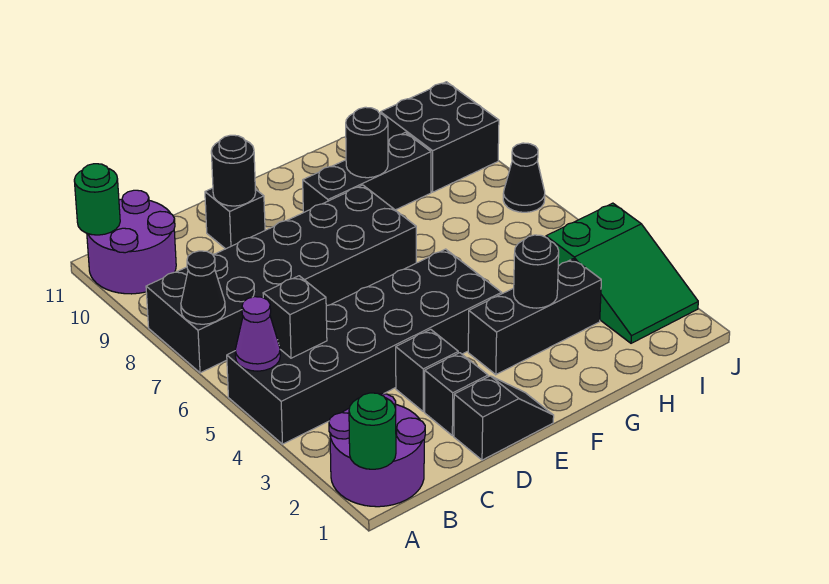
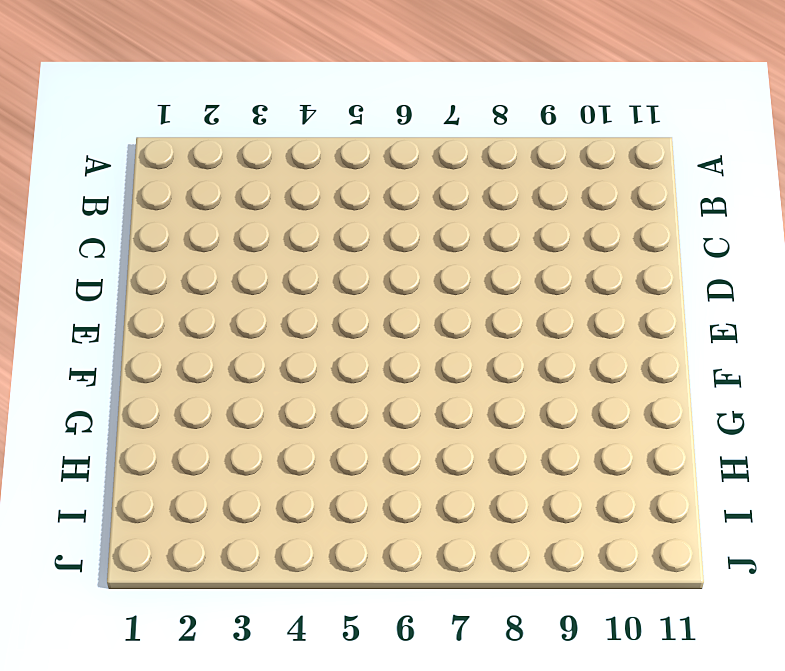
none -> purple 2x2 round brick [329,394,425,507]
none -> black 2x6 brick [227,249,502,444]
none -> black 2x6 brick [146,185,416,373]

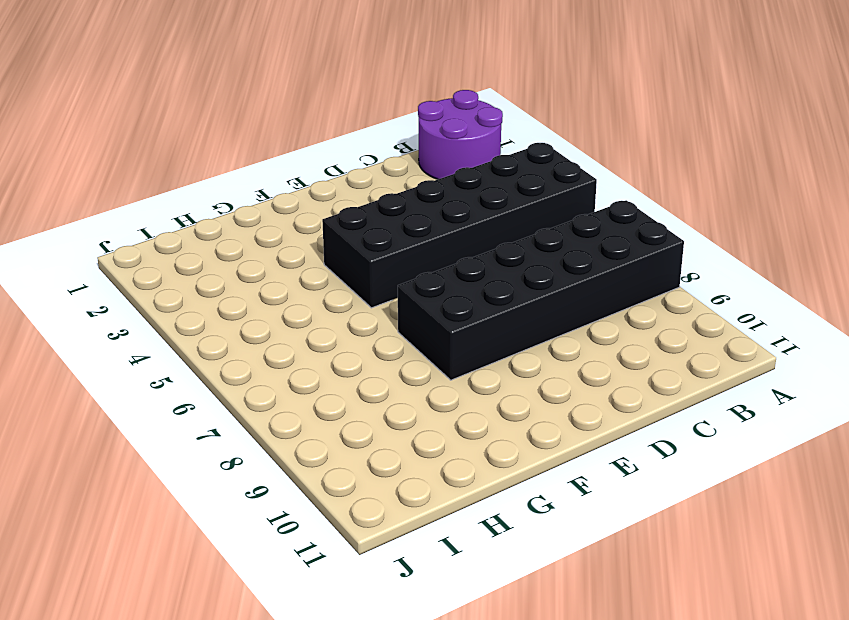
none -> purple 2x2 round brick [87,190,176,294]
none -> black 1x2 slope [454,376,554,460]
none -> black 1x1 brick [425,353,488,436]

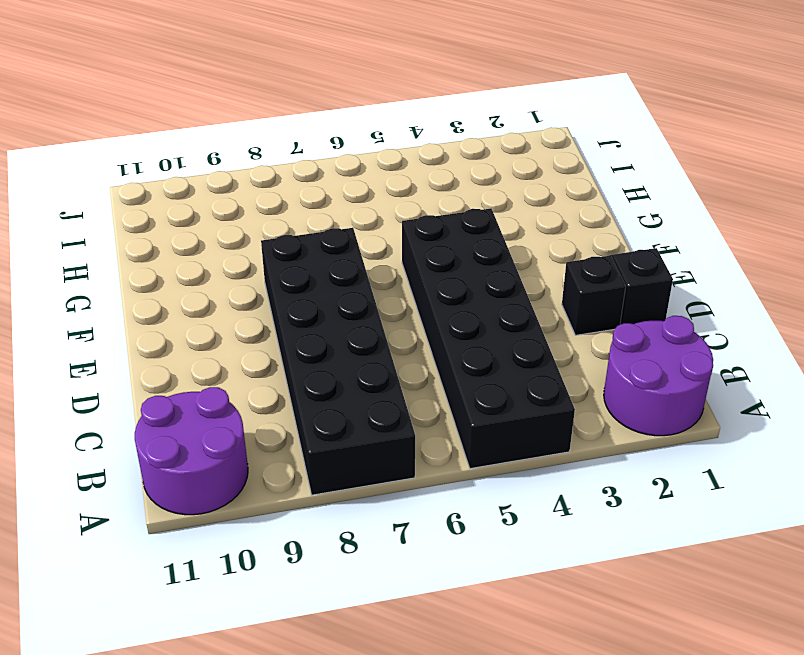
none -> black 1x1 brick [396,329,458,412]
none -> black 1x1 brick [205,188,265,249]
none -> black 1x3 brick [468,259,601,375]

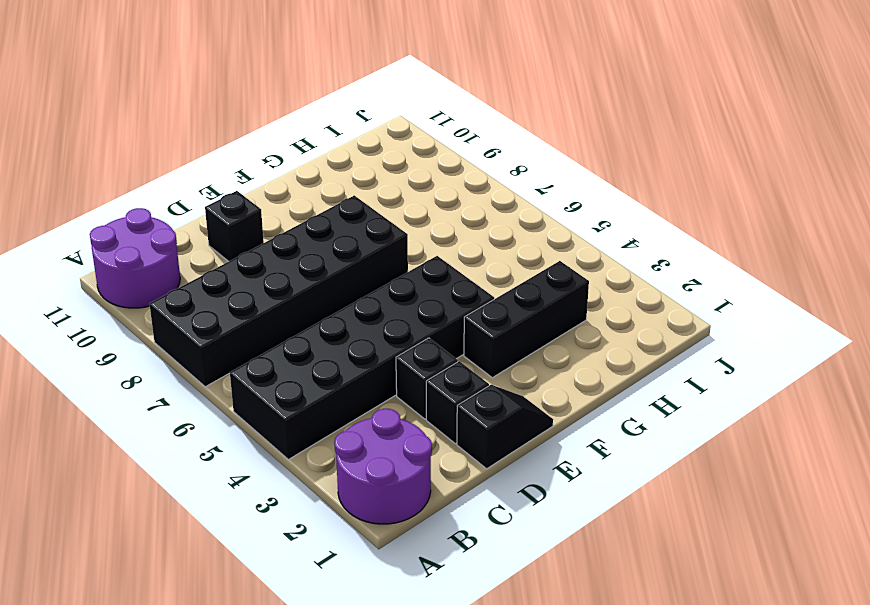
none -> black 1x3 brick [303,132,431,213]
none -> green 2x3 slope [546,203,698,343]
none -> black 2x2 brick [381,82,499,192]

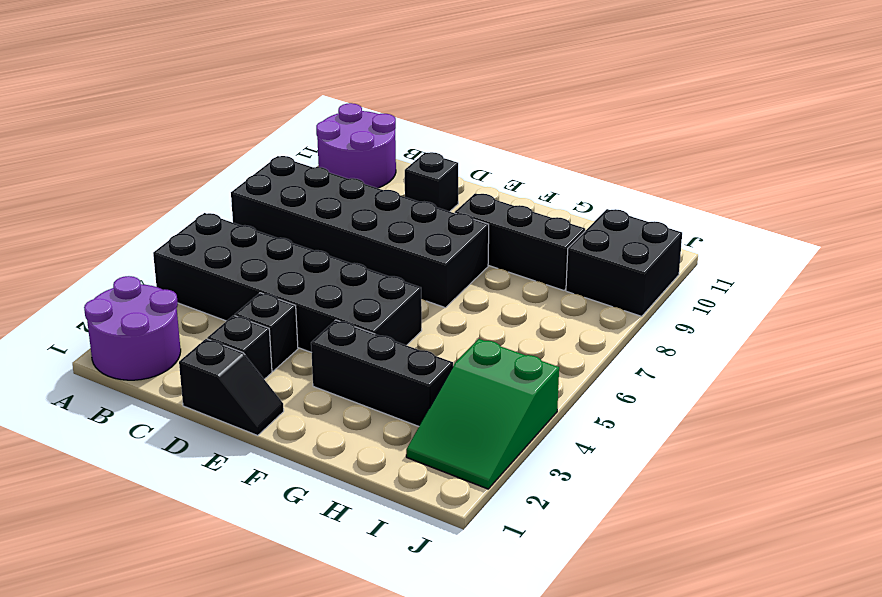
none -> black 1x1 cone [503,143,545,212]
none -> green 1x1 round brick [349,393,396,469]
none -> purple 1x1 cone [235,297,280,371]

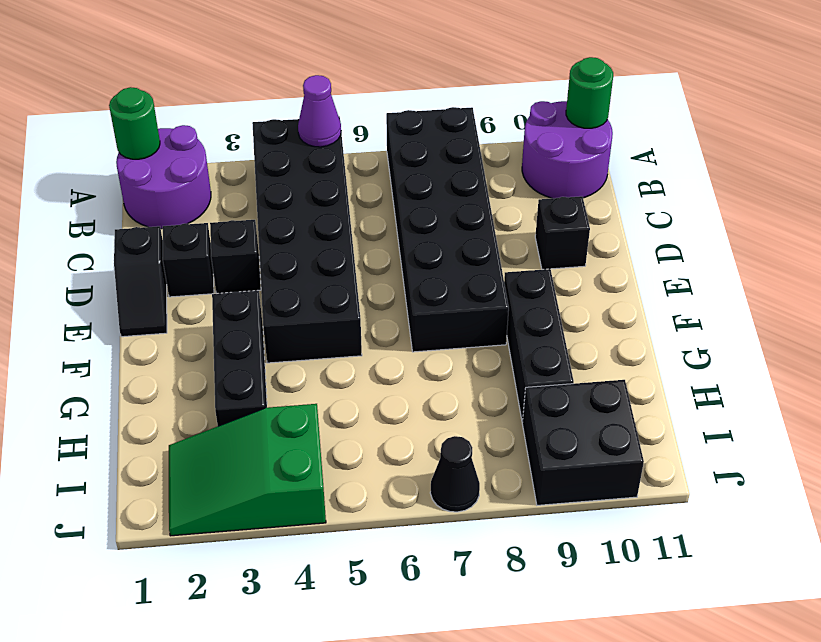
none -> black 1x1 cone [181,251,225,324]
none -> black 1x1 brick [263,276,327,358]
none -> black 1x1 round brick [211,135,256,206]

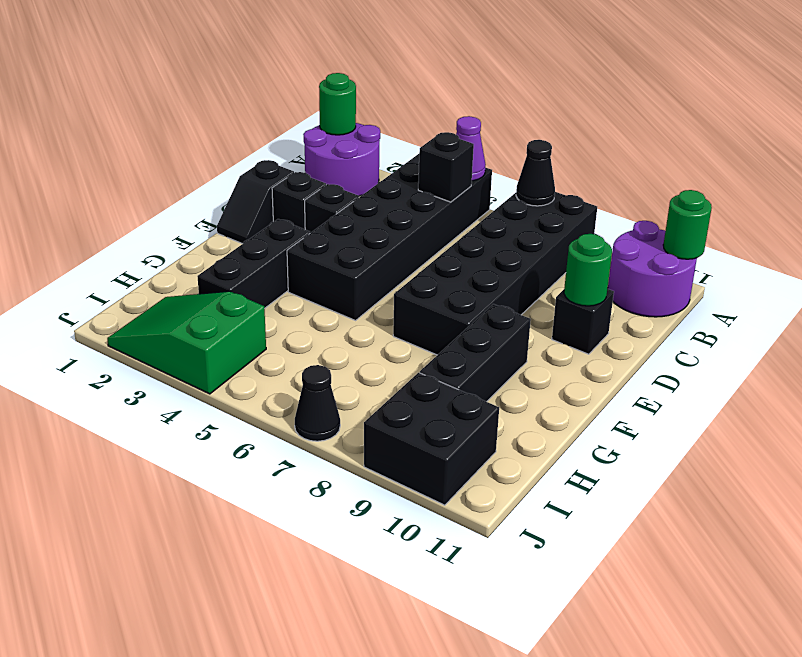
green 1x1 round brick [564,234,612,306] -> black 1x1 round brick [211,135,256,206]
none -> black 1x1 round brick [514,235,559,308]
none -> black 1x1 round brick [346,107,388,178]

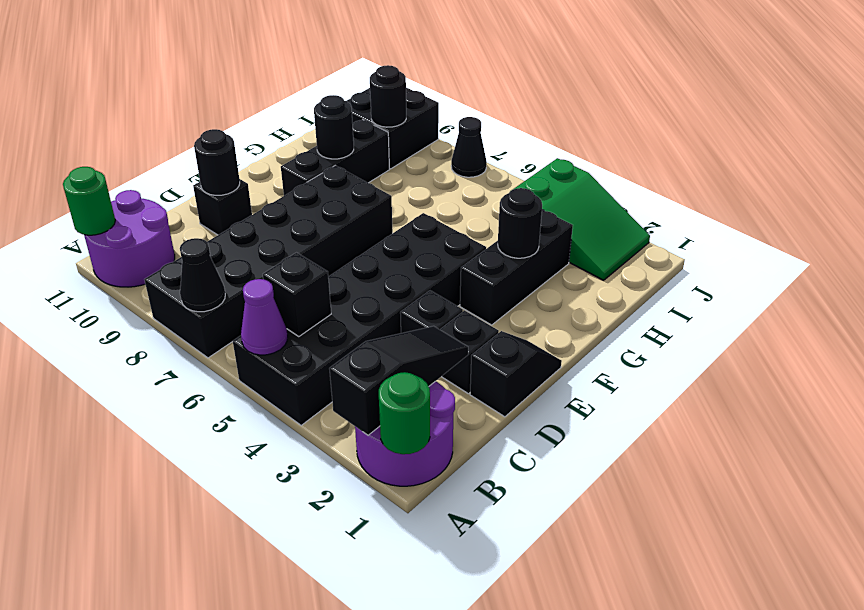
black 1x3 slope [329,326,468,435] -> none
black 1x1 round brick [370,65,406,127] -> none

